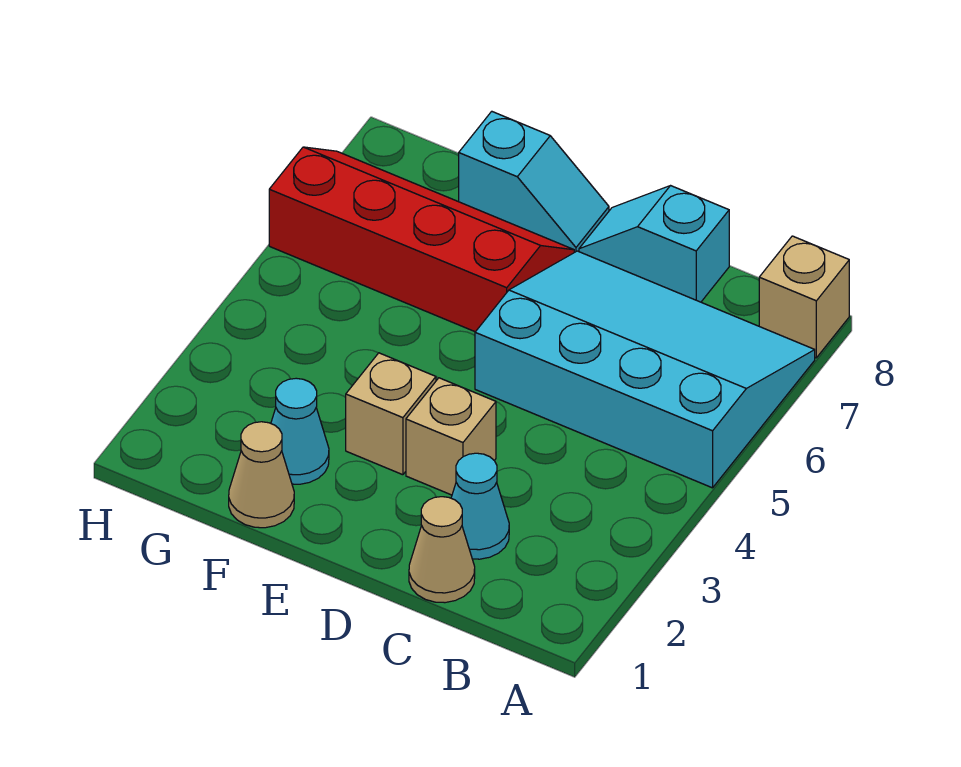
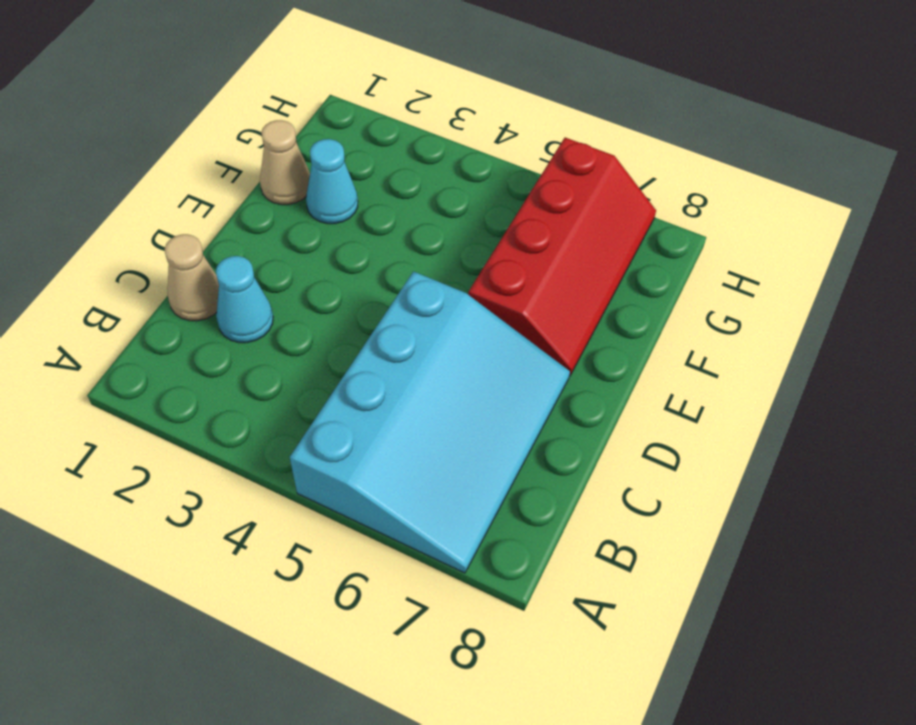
none -> tan 1x1 brick [759,236,849,358]
none -> cyan 1x2 slope [579,186,729,302]

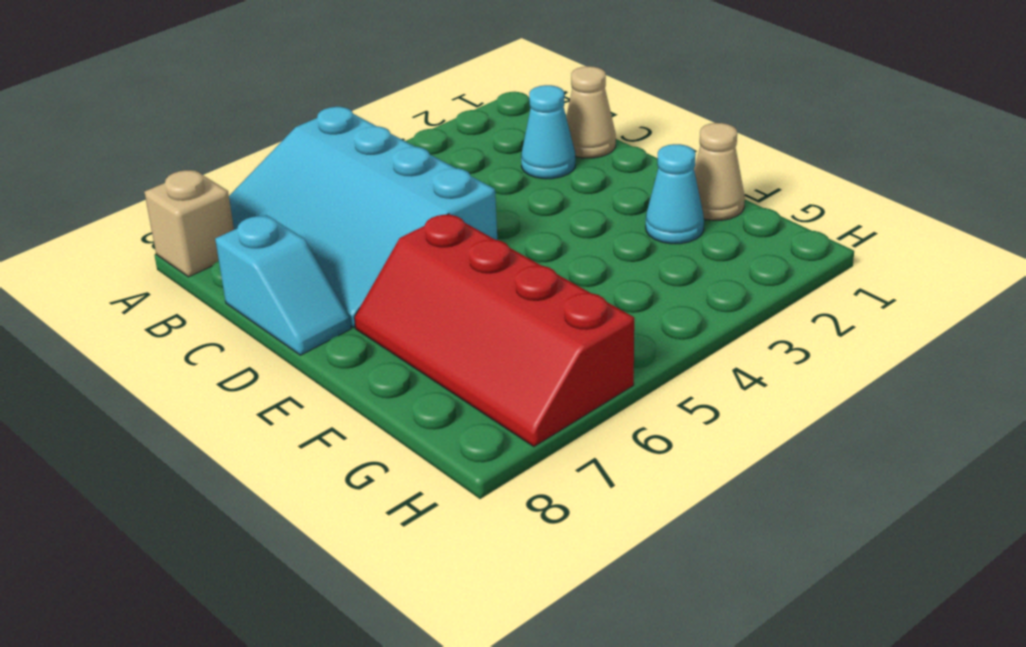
none -> tan 1x1 brick [406,378,496,495]
none -> tan 1x1 brick [346,353,436,475]

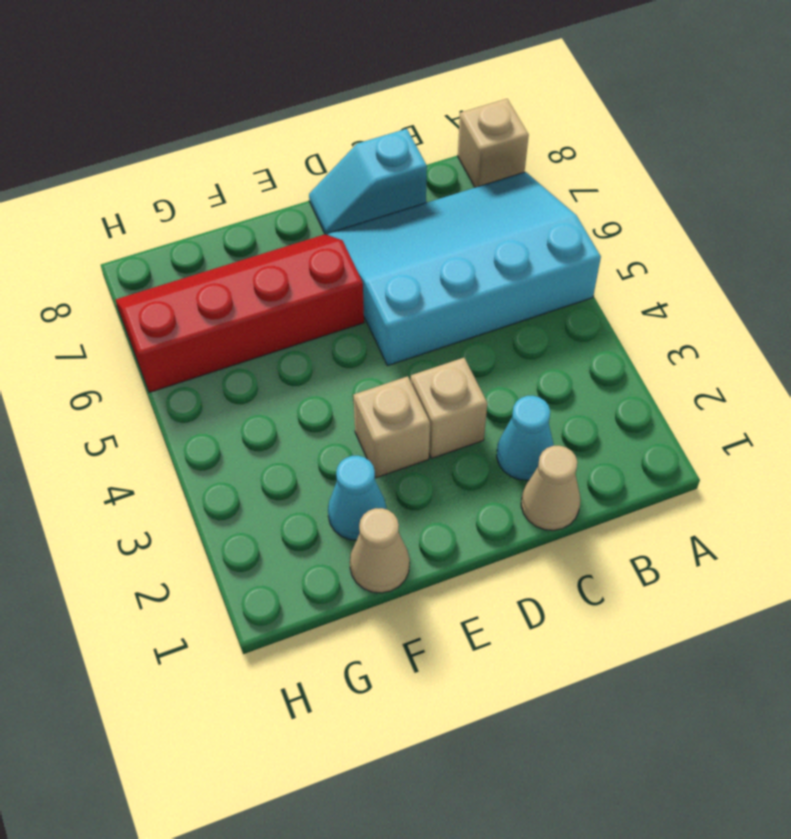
none -> cyan 1x2 slope [459,111,609,252]

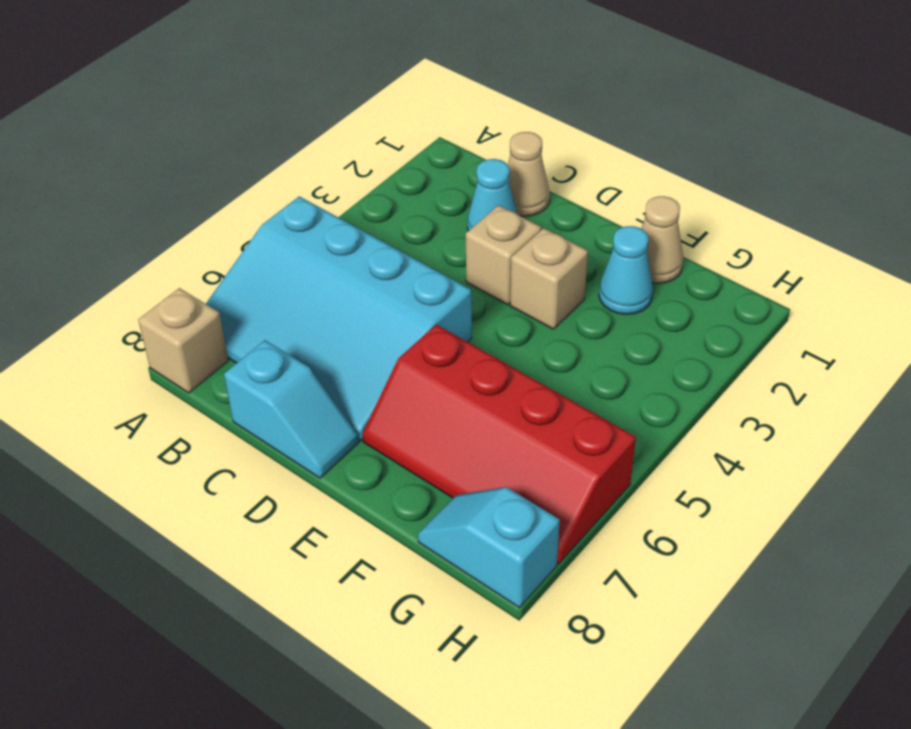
cyan 1x2 slope [418,487,560,608] -> cyan 1x2 slope moved to [459,111,609,252]

